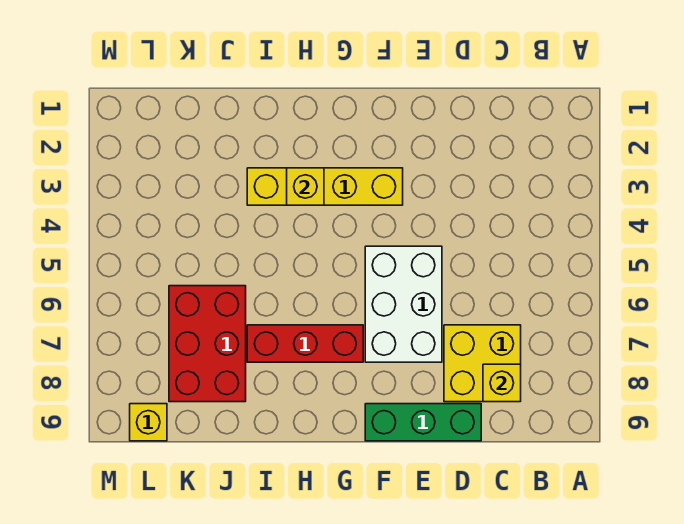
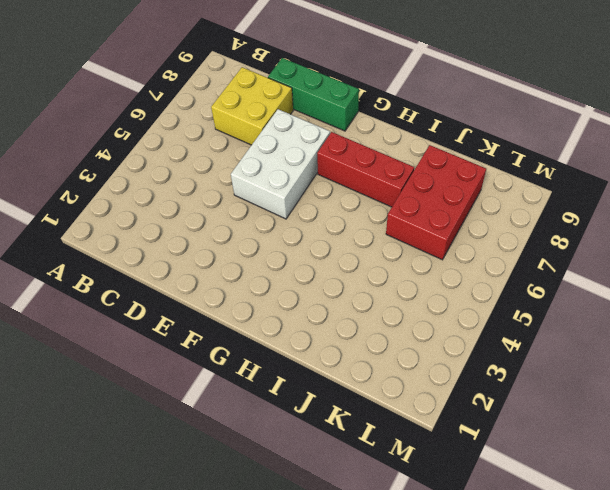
none -> yellow 1x4 brick [247,168,403,205]
none -> yellow 1x1 brick [130,404,167,441]

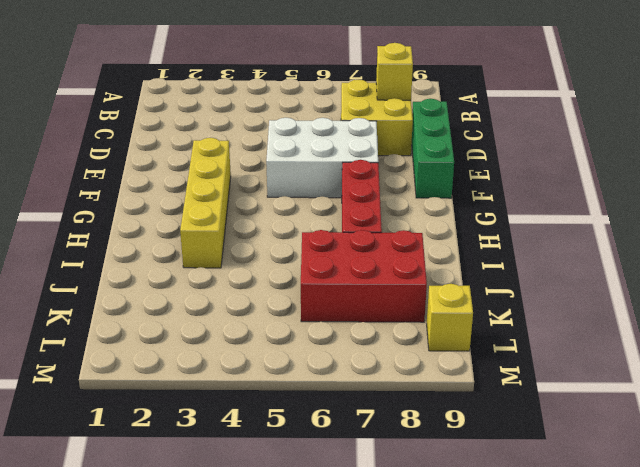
none -> yellow 1x1 brick [287,168,324,205]

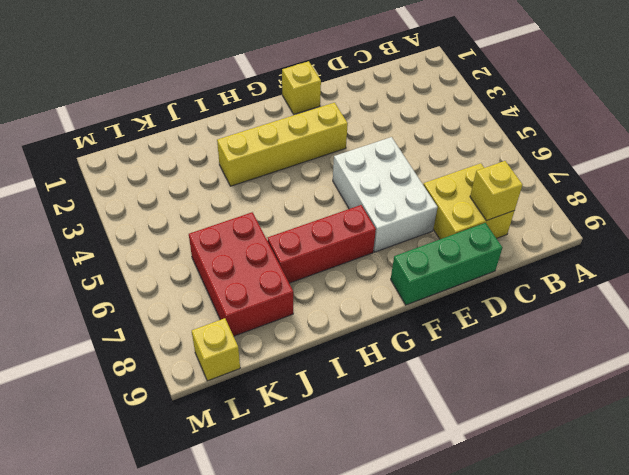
yellow 1x1 brick [282,61,321,114] -> yellow 1x1 brick moved to [287,168,324,205]

